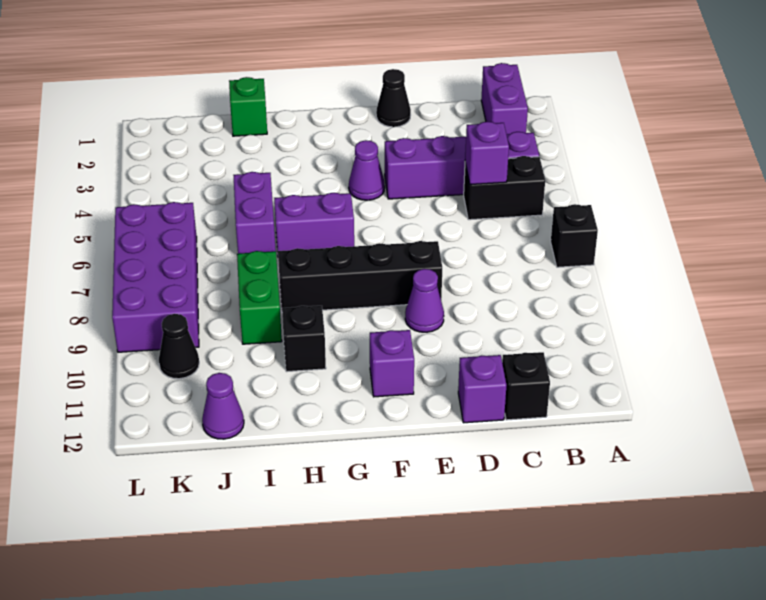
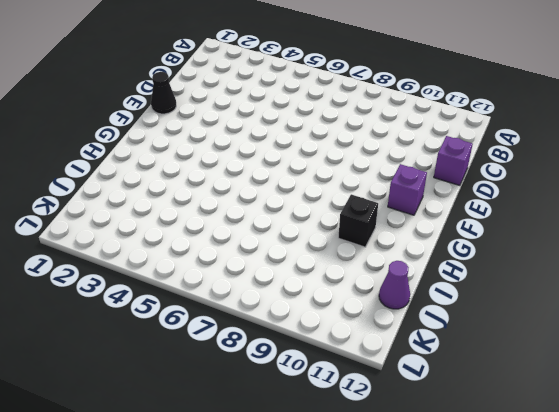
none -> black 1x1 brick [551,204,598,267]
none -> purple 1x2 brick [481,63,528,134]
none -> purple 1x4 brick [385,132,539,199]

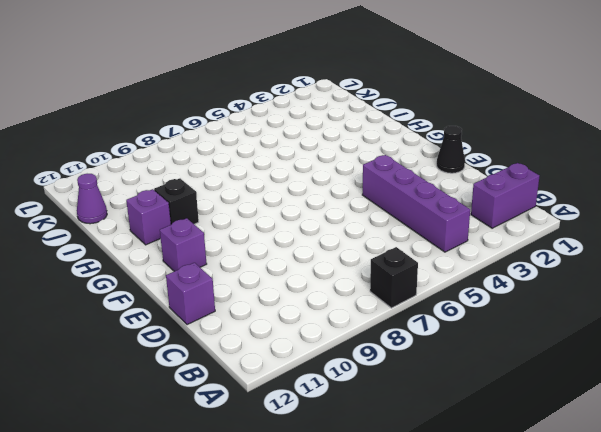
purple 1x1 brick [126,189,171,245] -> purple 1x1 brick moved to [465,121,509,185]
none -> black 1x2 brick [464,156,545,220]
none -> black 1x1 brick [502,352,550,420]
none -> black 1x4 brick [278,241,442,310]

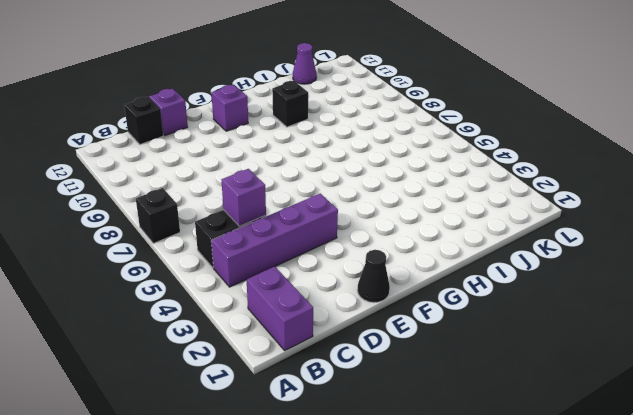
none -> black 1x4 brick [278,241,442,310]
none -> purple 1x1 cone [405,269,444,332]
none -> purple 1x1 cone [349,140,385,200]

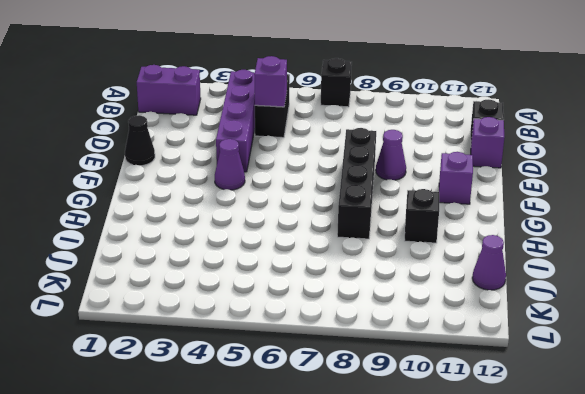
none -> purple 1x2 brick [274,193,354,251]
none -> green 1x1 brick [229,77,267,136]
none -> purple 1x2 brick [233,172,276,254]

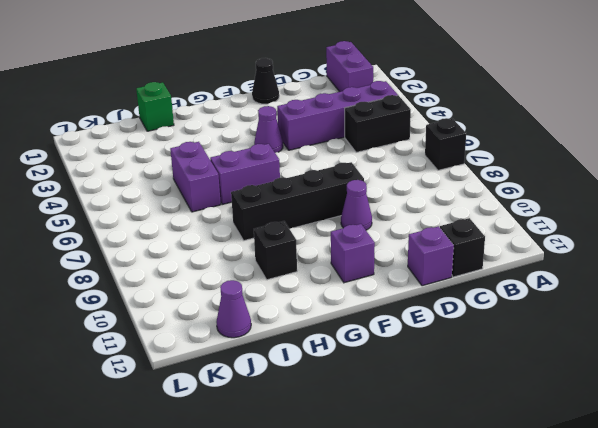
none -> green 1x2 brick [237,251,282,344]
none -> purple 2x4 brick [112,202,199,352]
none -> black 1x1 cone [159,314,199,379]

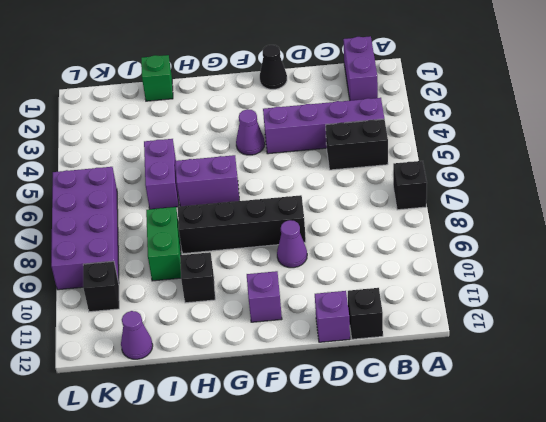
black 1x1 brick [83,261,119,312] -> black 1x1 cone [159,314,199,379]
none -> purple 1x1 brick [465,121,509,185]

